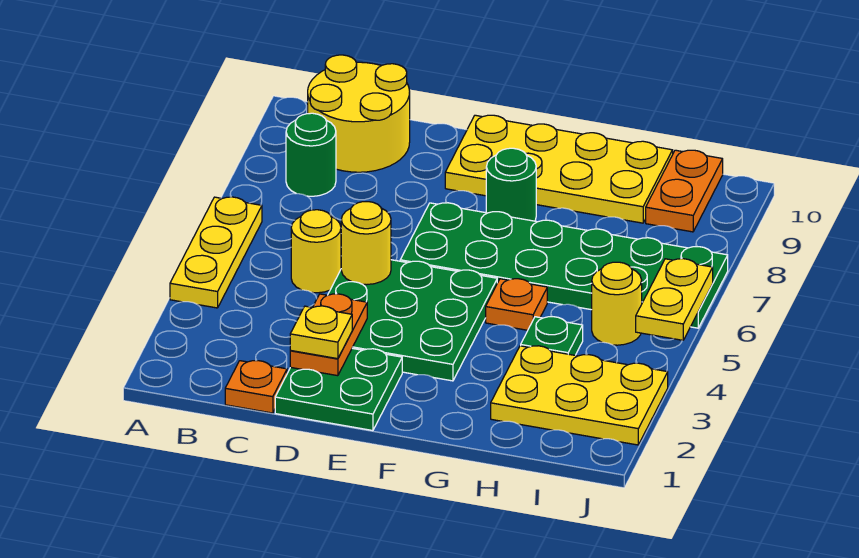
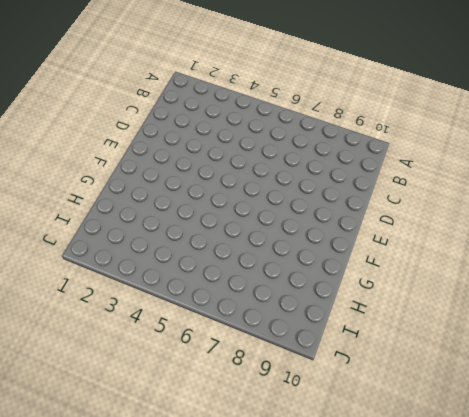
none -> yellow 1x3 plate [170,197,262,308]
none -> green 1x1 round brick [286,113,336,196]
none -> yellow 2x2 round brick [308,55,410,172]

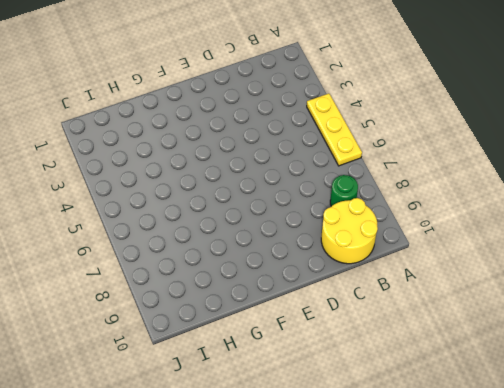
none -> orange 1x1 plate [225,361,287,413]
none -> yellow 1x1 round brick [291,210,341,293]
none -> green 2x2 plate [275,348,402,431]

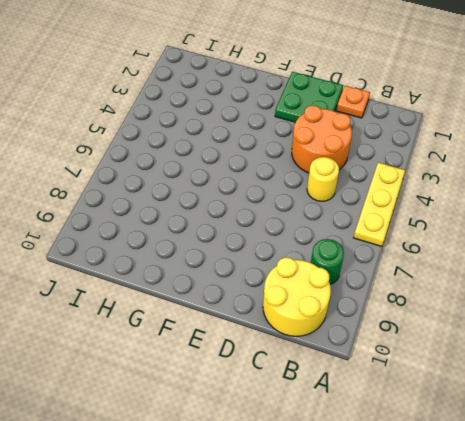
orange 2x2 round brick [292,105,352,173] -> green 3x3 plate [328,260,497,381]
none -> green 2x6 plate [400,203,728,328]
none -> yellow 2x4 plate [445,115,673,223]
none -> green 1x1 round brick [486,148,536,221]

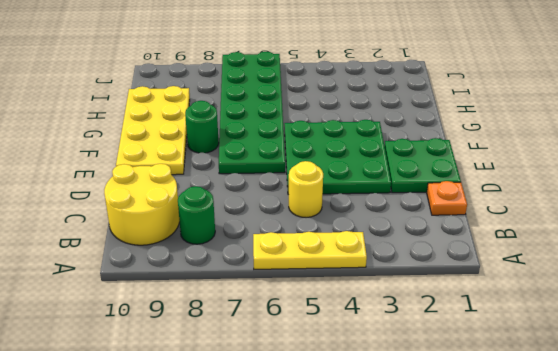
none -> orange 1x1 plate [486,279,547,330]
none -> yellow 2x3 plate [491,346,668,445]
none -> green 1x1 plate [521,317,583,355]

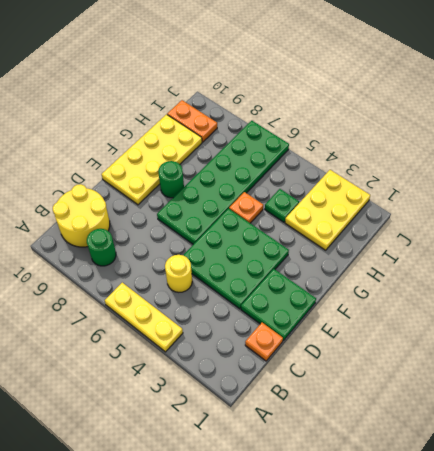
none -> yellow 1x1 round brick [592,262,642,345]
none -> orange 1x2 plate [290,294,367,376]
none -> yellow 1x1 round brick [341,202,391,285]

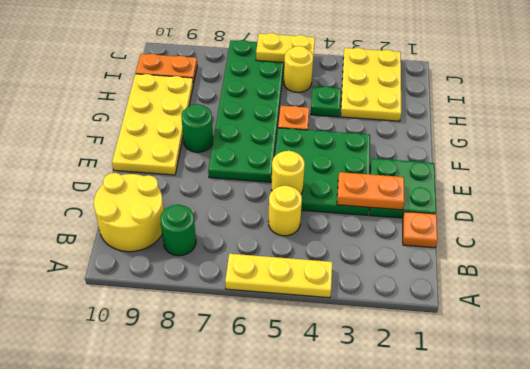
none -> yellow 1x1 plate [290,306,352,359]

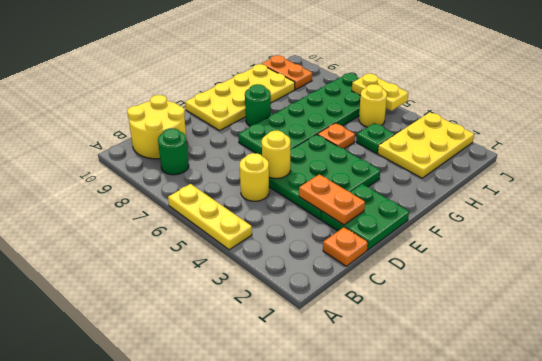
none -> yellow 1x1 plate [290,306,352,359]

